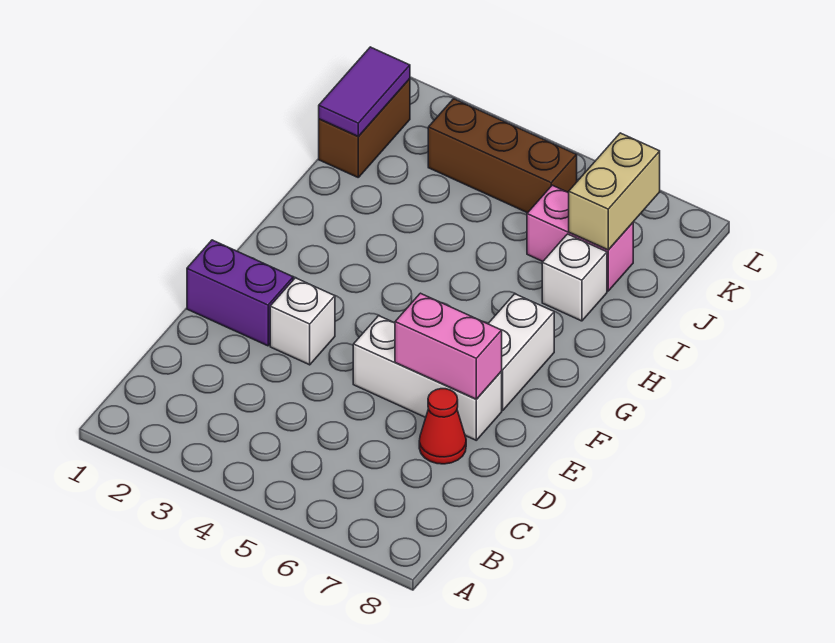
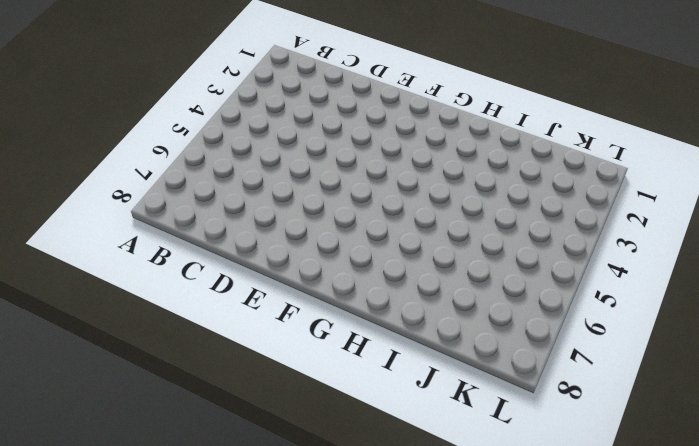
none -> red 1x1 cone [419,389,466,464]
none -> purple 1x2 brick [187,240,293,346]
none -> white 1x1 brick [270,278,335,365]

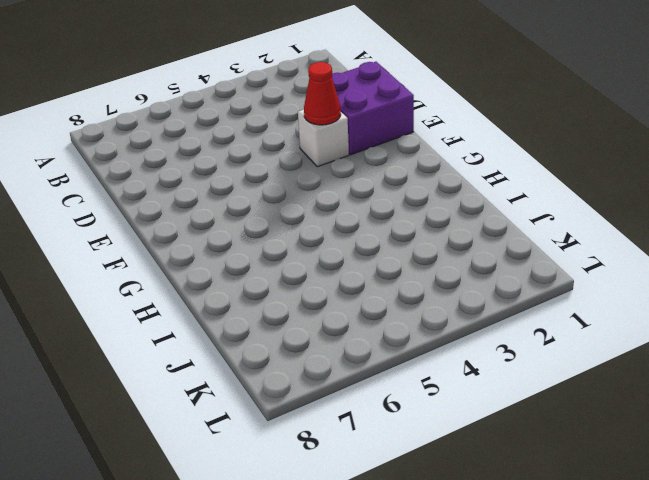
purple 2x2 brick [332,62,414,155] -> purple 1x2 brick [187,240,293,346]
red 1x1 cone [304,62,341,125] -> red 1x1 cone moved to [419,389,466,464]
none -> white 1x3 brick [353,316,502,440]
none -> white 1x2 brick [488,294,554,410]
none -> white 1x1 brick [542,234,607,321]

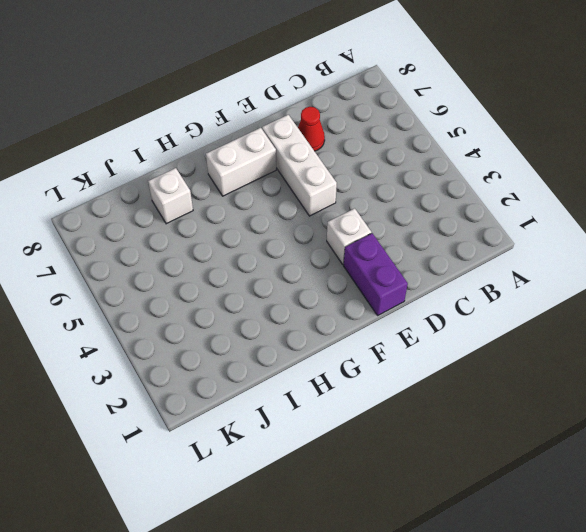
none -> brown 1x2 brick [319,79,410,177]
none -> pink 1x2 brick [527,185,633,291]
none -> brown 1x3 brick [428,99,577,213]

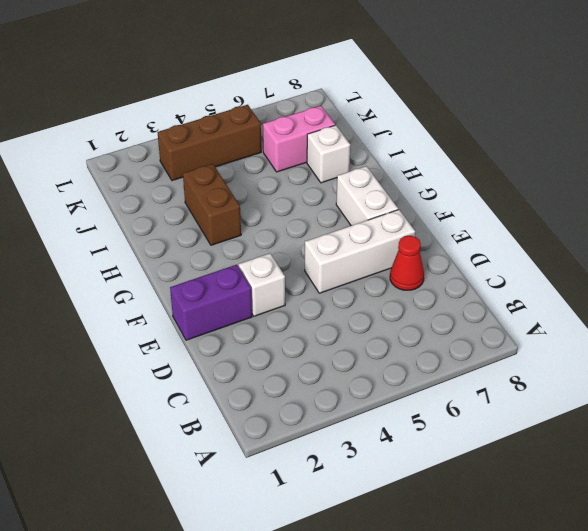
brown 1x2 brick [183,164,241,245] -> brown 1x2 brick moved to [319,79,410,177]
none -> pink 1x2 brick [395,293,502,399]
none -> purple 1x2 tile [319,47,410,136]
none -> tan 1x2 brick [569,133,660,250]

